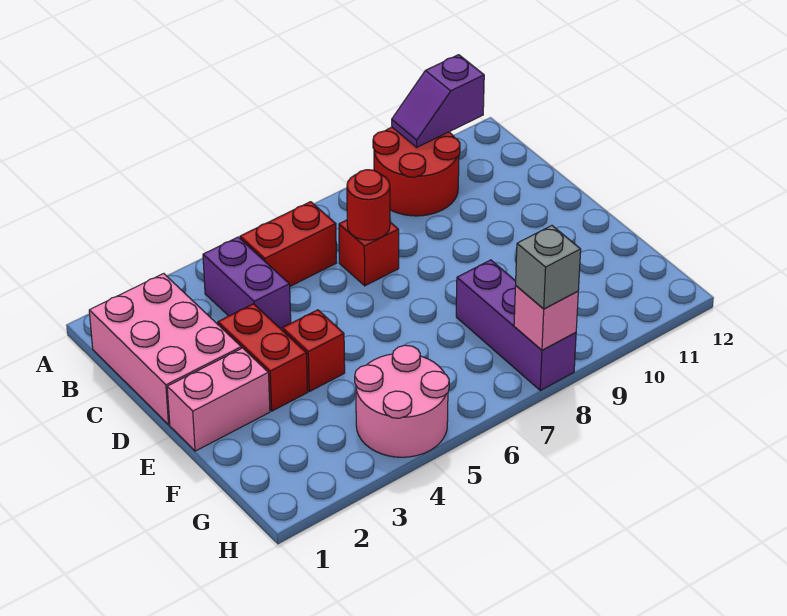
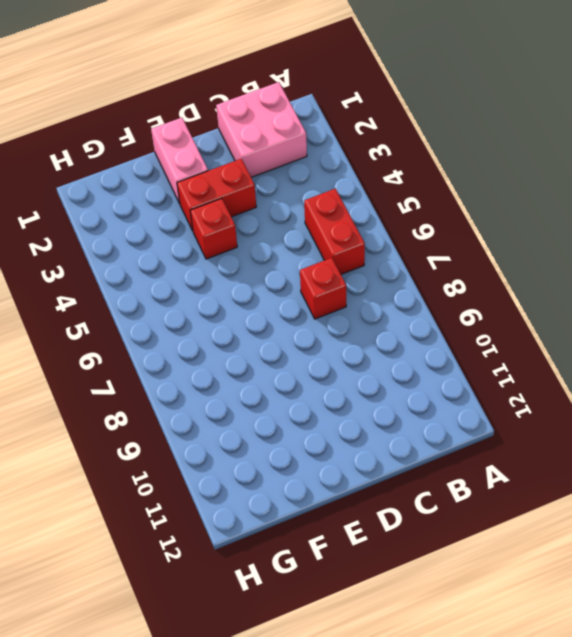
pink 2x2 brick [216,82,307,177] -> pink 2x3 brick [89,274,241,425]
none -> red 2x2 round brick [373,127,460,216]
none -> purple 1x2 brick [203,237,291,329]
none -> purple 1x3 brick [456,260,576,390]

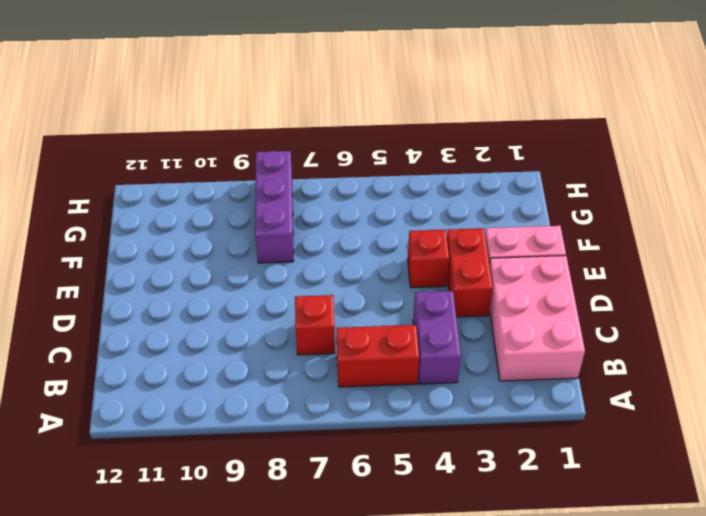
none -> red 2x2 round brick [373,127,460,216]
none -> pink 2x2 round brick [355,345,449,457]
none -> purple 1x2 slope [392,55,484,147]

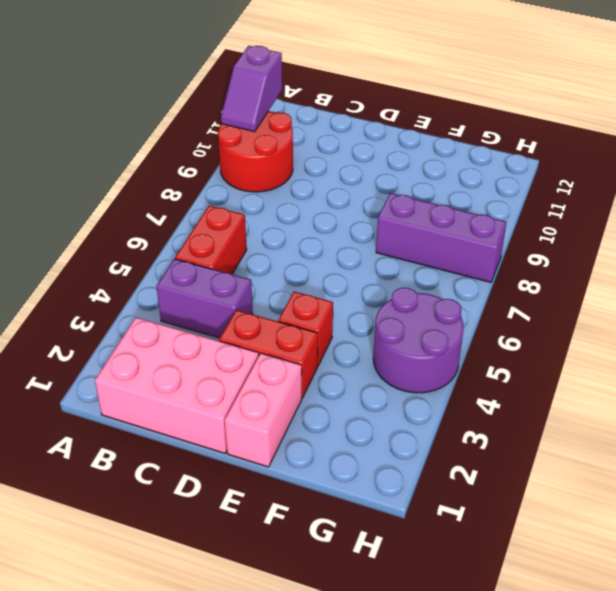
purple 2x2 round brick [373,288,464,393] -> pink 2x2 round brick [355,345,449,457]
none -> red 1x1 brick [339,220,399,286]
none -> red 1x1 round brick [347,170,390,240]
none -> pink 1x1 brick [514,286,578,350]

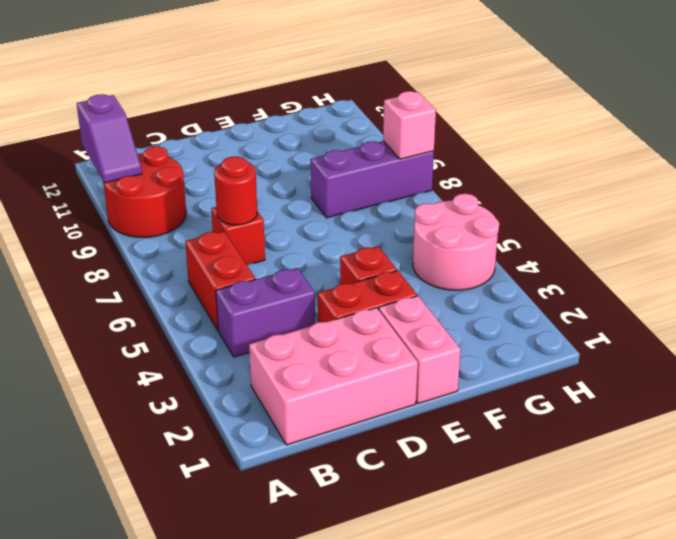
none -> grey 1x1 brick [516,226,581,309]

